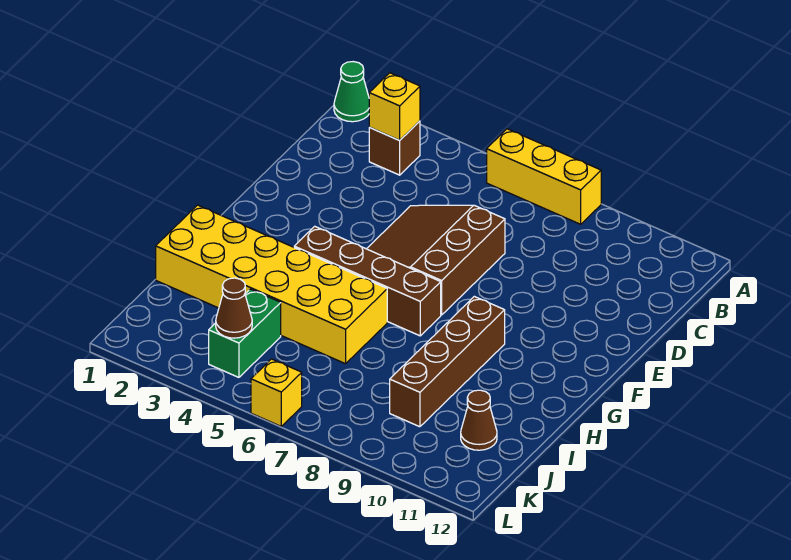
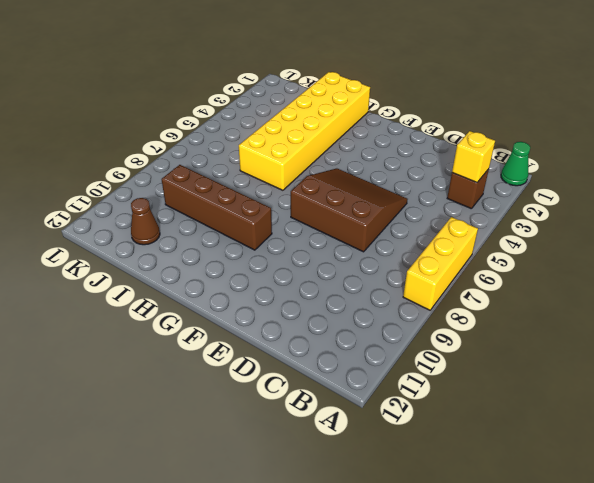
none -> brown 1x4 brick [294,226,441,336]
none -> green 1x2 brick [209,289,281,377]
none -> yellow 1x1 brick [251,359,302,426]

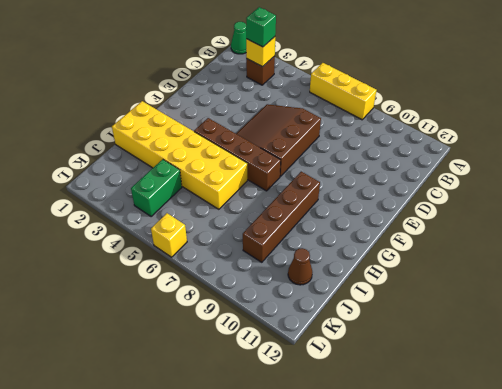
green 1x1 brick [246,7,276,47] -> none
none -> brown 1x1 cone [216,278,252,338]

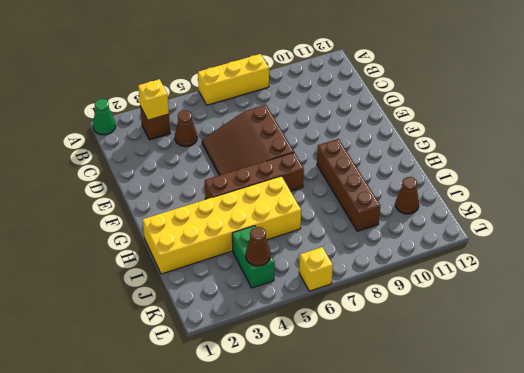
brown 1x1 cone [175,110,197,147] -> none

